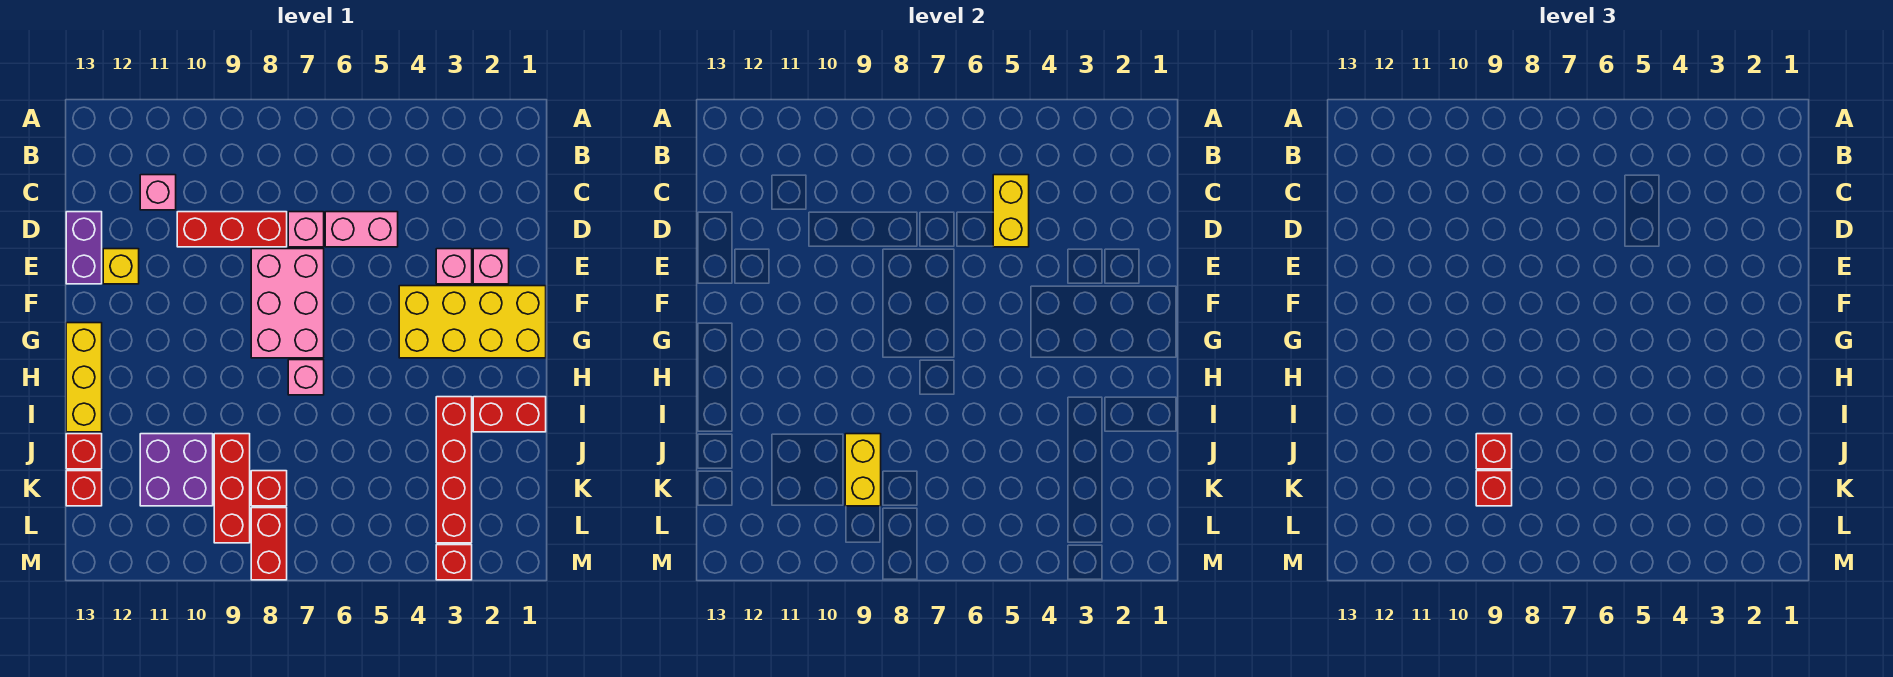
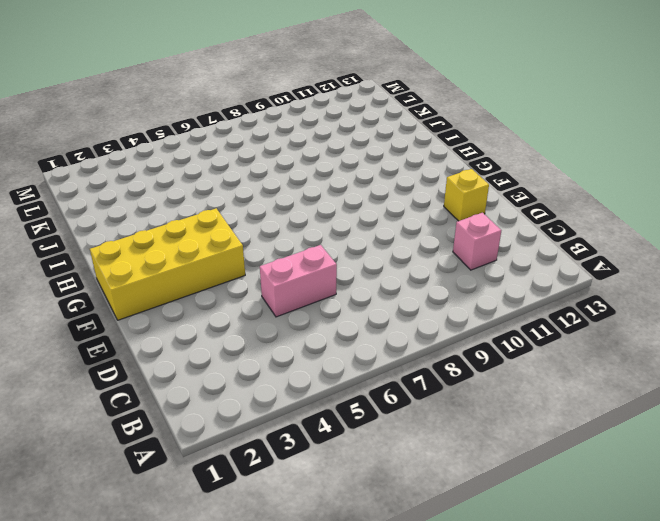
none -> pink 1x1 brick [288,212,324,247]
none -> red 1x3 brick [177,212,287,247]
none -> purple 1x2 brick [66,212,102,284]

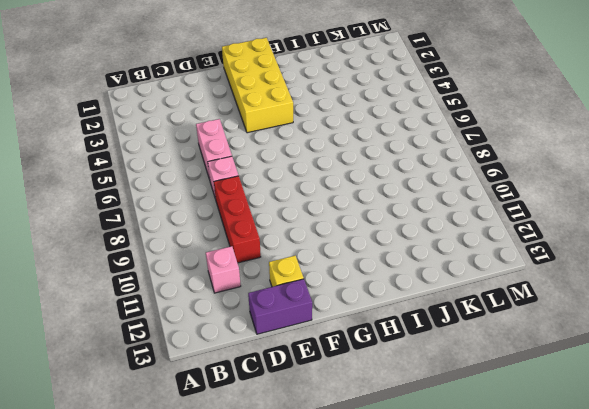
none -> pink 1x1 brick [473,249,509,284]
none -> pink 1x1 brick [436,249,472,284]
none -> pink 2x3 brick [251,249,324,358]

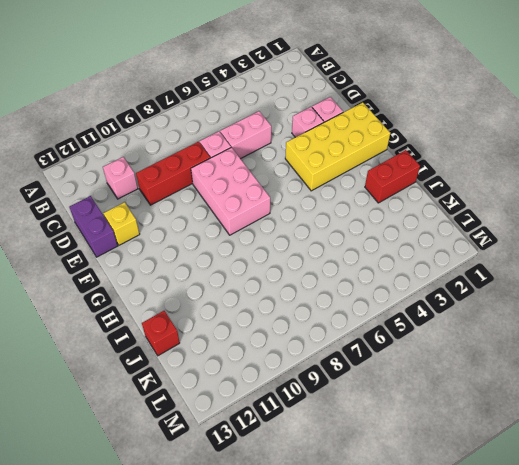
none -> yellow 1x3 brick [66,323,102,432]
none -> pink 1x1 brick [288,360,324,395]
none -> red 1x4 brick [436,397,472,543]

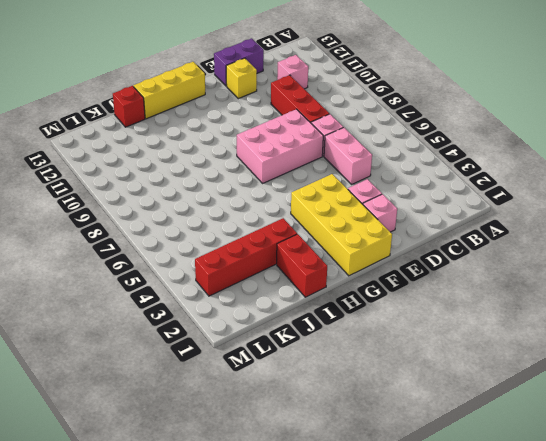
none -> pink 1x1 brick [288,360,324,395]
none -> red 1x3 brick [214,434,250,543]
none -> purple 2x2 brick [140,434,213,506]

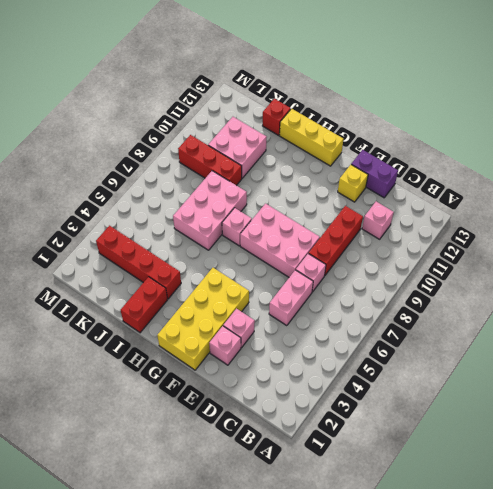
pink 2x3 brick [173,171,247,250] -> none
pink 2x2 brick [208,117,267,178] -> purple 2x2 brick [140,434,213,506]
none -> red 1x1 brick [251,471,287,506]
none -> red 1x1 brick [66,471,102,506]
none -> red 1x2 brick [251,508,287,580]

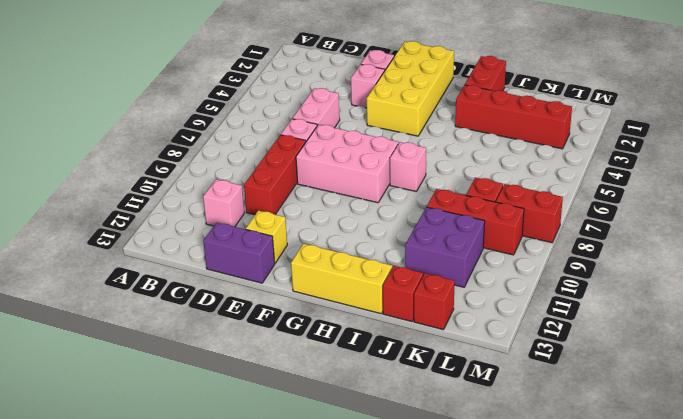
none -> red 1x1 brick [436,545,472,580]
none -> yellow 1x2 brick [993,175,1029,247]
none -> yellow 1x2 brick [845,434,881,506]

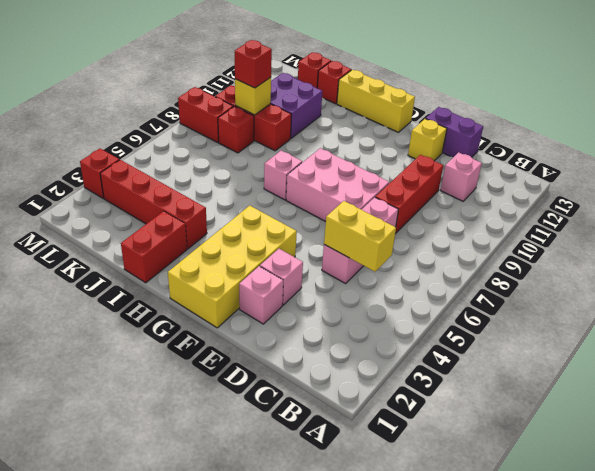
yellow 1x1 brick [235,77,271,115] -> yellow 1x2 brick [845,434,881,506]
none -> red 1x1 brick [1476,434,1512,469]

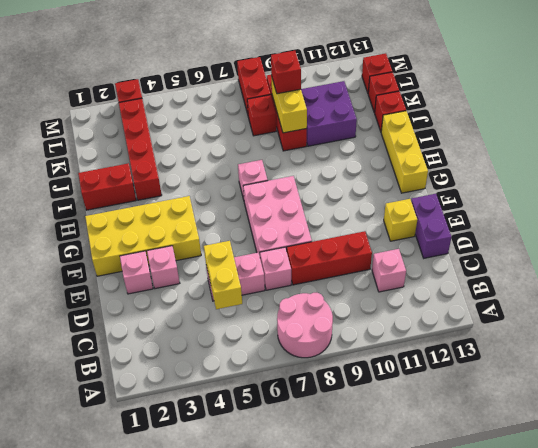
pink 2x2 round brick [277,293,333,358] -> none
red 1x1 brick [362,53,392,93] -> red 1x1 brick moved to [1476,434,1512,469]

